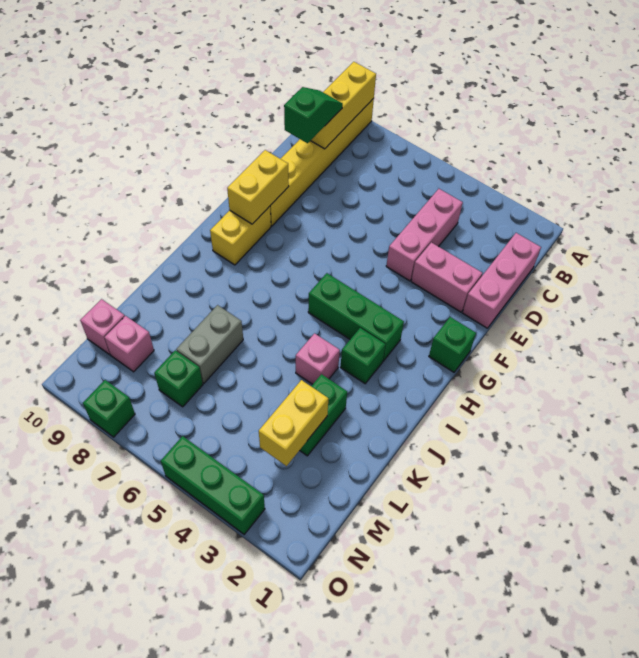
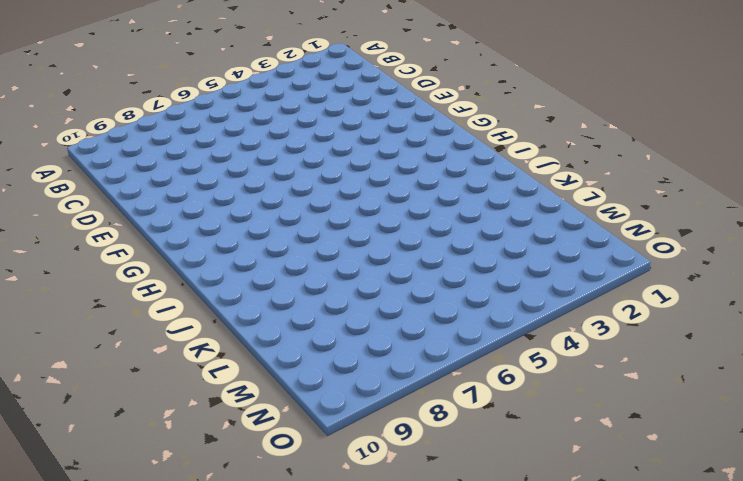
none -> yellow 1x6 brick [270,99,374,226]
none -> pink 1x3 brick [463,233,541,328]
none -> pink 1x3 brick [386,189,463,281]

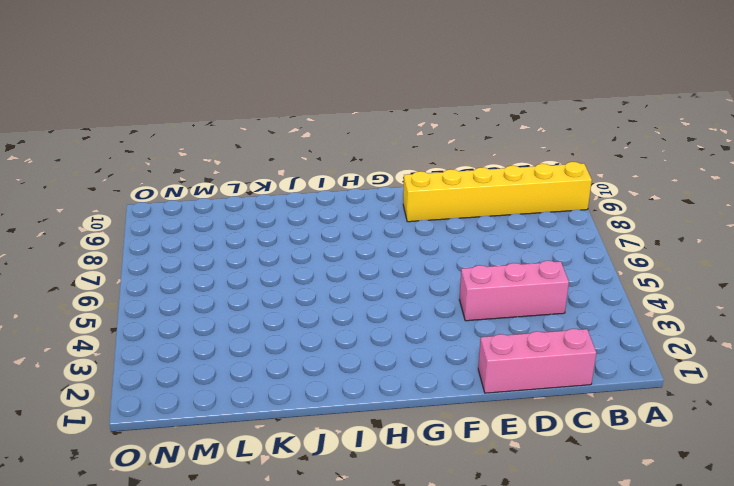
none -> pink 1x2 brick [411,242,482,312]
none -> green 1x1 brick [429,317,476,372]
none -> yellow 1x2 brick [210,206,271,265]

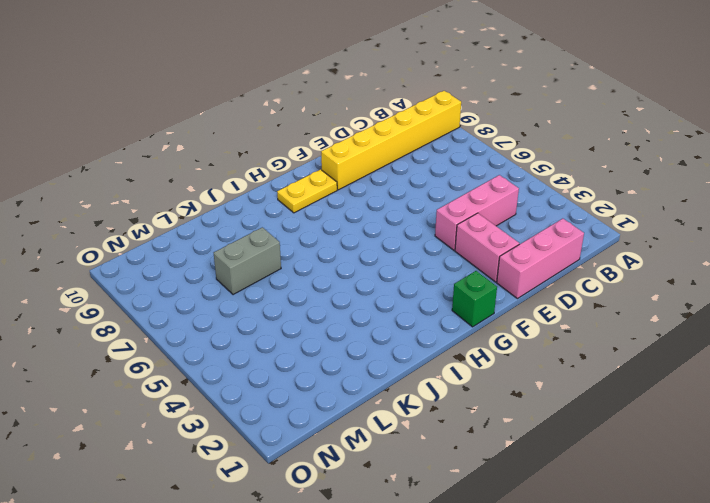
yellow 1x2 plate [277,170,337,213] -> yellow 1x2 brick [210,206,271,265]
none -> green 1x3 brick [308,273,404,361]
none -> green 1x1 brick [340,328,386,384]
none -> pink 1x1 brick [296,333,340,384]

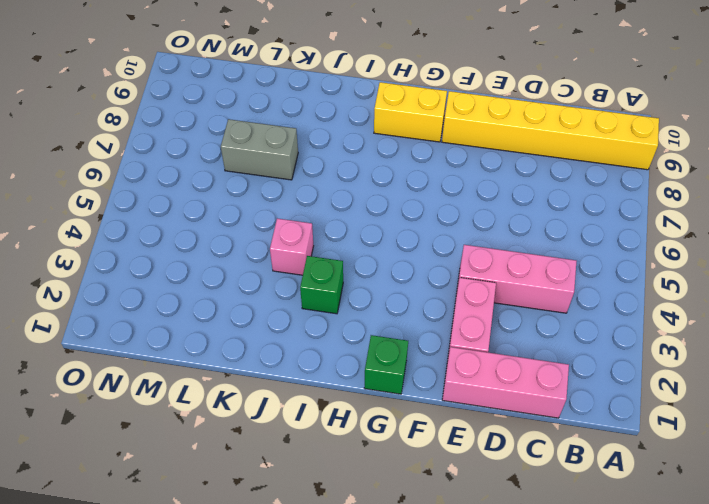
none -> green 1x3 brick [308,273,404,361]
none -> green 1x2 brick [299,374,347,456]
none -> green 1x1 brick [154,350,203,407]

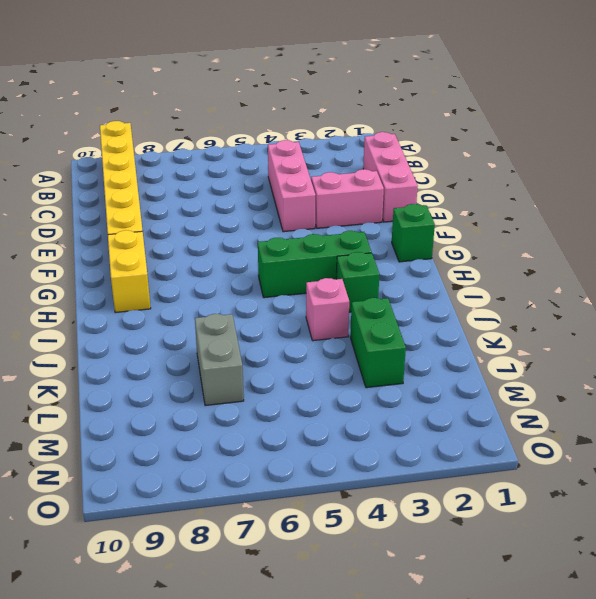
none -> green 1x1 brick [154,350,203,407]
none -> pink 1x1 brick [105,316,154,372]
none -> pink 1x1 brick [80,299,125,355]

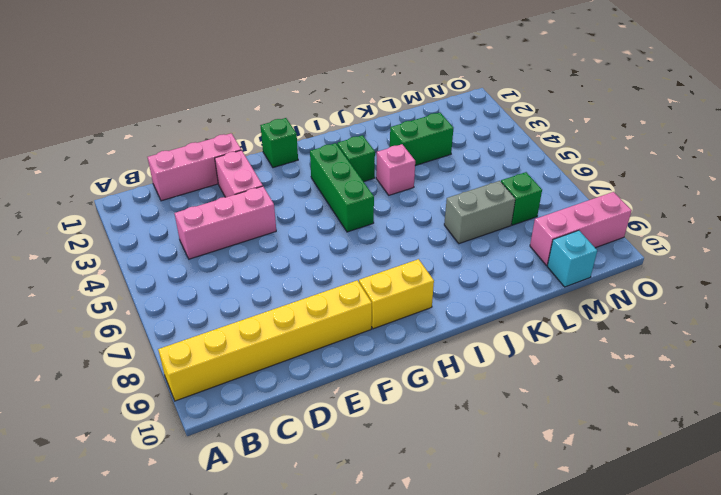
pink 1x3 brick [530,192,632,265] -> pink 1x1 brick [105,316,154,372]
cyan 1x1 brick [547,230,597,287] -> pink 1x1 brick [80,299,125,355]
none -> green 1x3 brick [161,436,265,534]
none -> green 1x1 brick [83,380,135,437]
none -> yellow 1x3 brick [311,62,376,149]

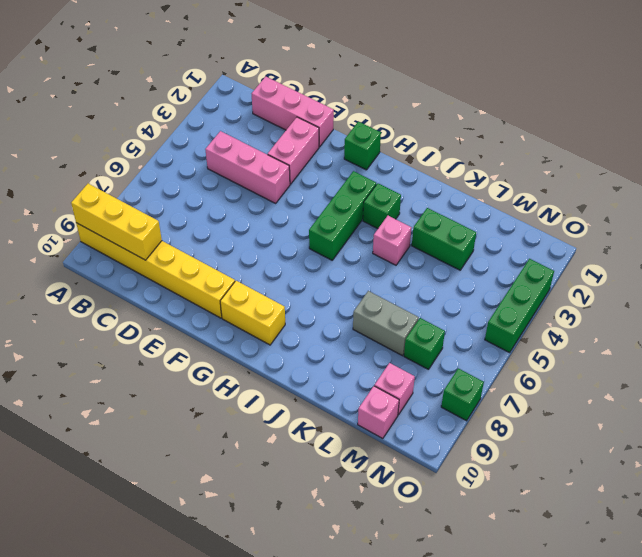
none -> yellow 1x2 brick [227,150,289,224]
none -> yellow 1x2 brick [259,380,328,466]
none -> green 1x2 slope [284,87,343,143]

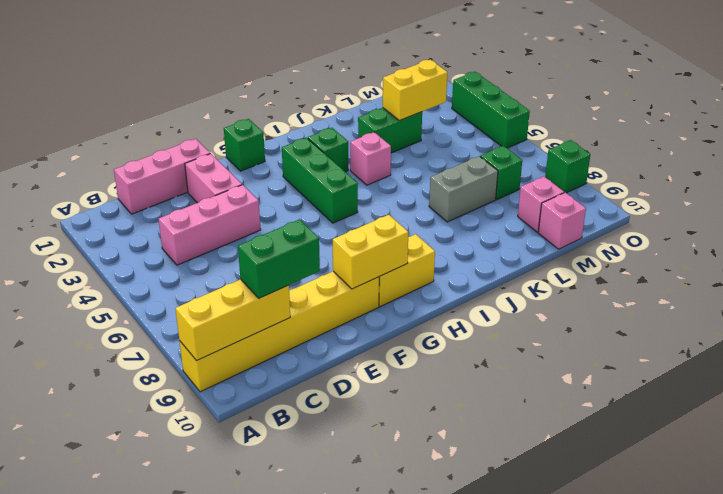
green 1x2 brick [238,219,320,298] -> green 1x2 slope [284,87,343,143]

